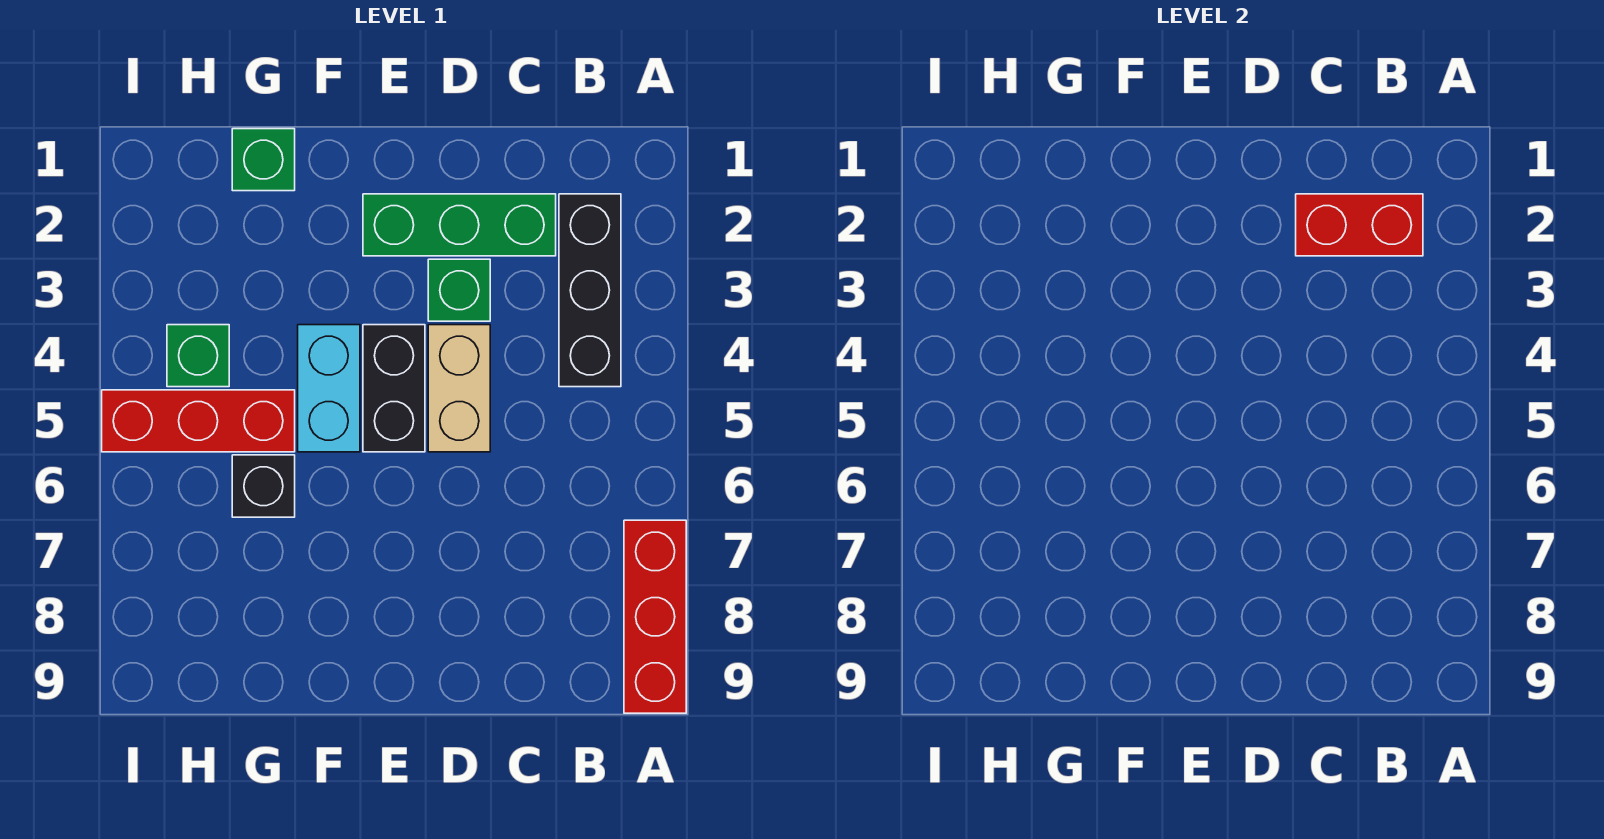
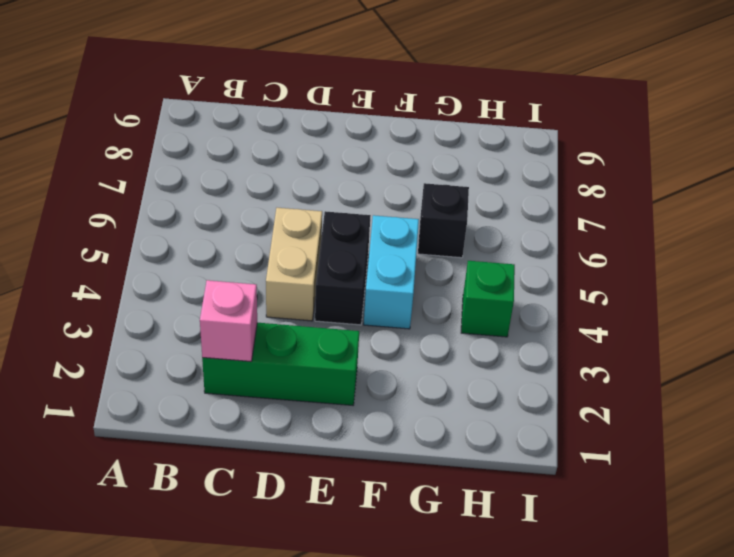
pink 1x1 brick [200,280,257,362] -> red 1x2 brick [1296,194,1423,256]
none -> red 1x3 brick [624,520,686,713]
none -> black 1x3 brick [559,194,621,387]
none -> green 1x1 brick [428,259,490,321]

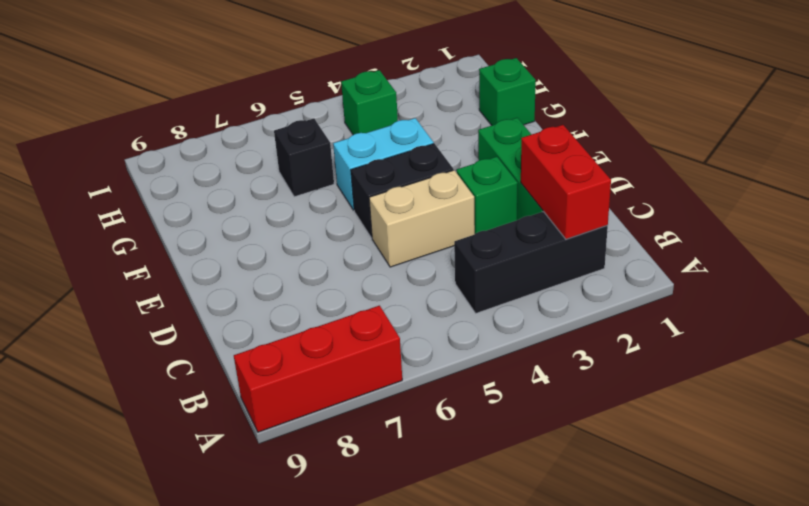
none -> red 1x3 brick [102,390,295,452]

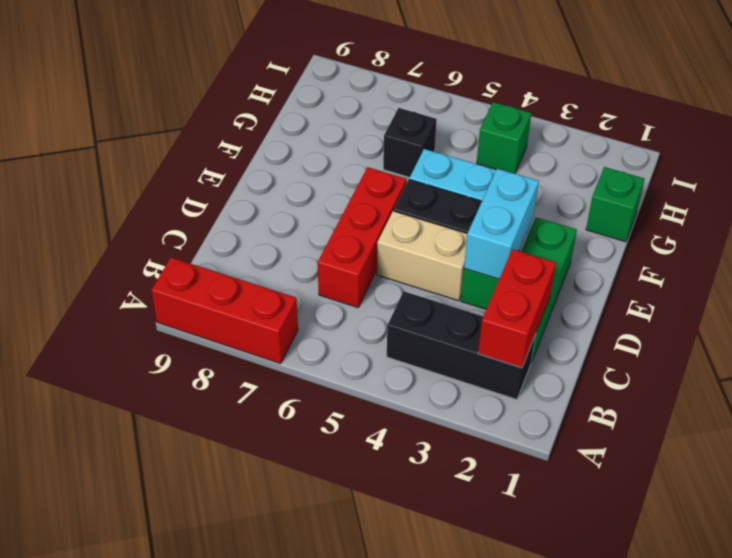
red 1x3 brick [318,167,407,308] -> red 1x3 brick moved to [102,390,295,452]
cyan 1x2 brick [464,169,539,279] -> none

